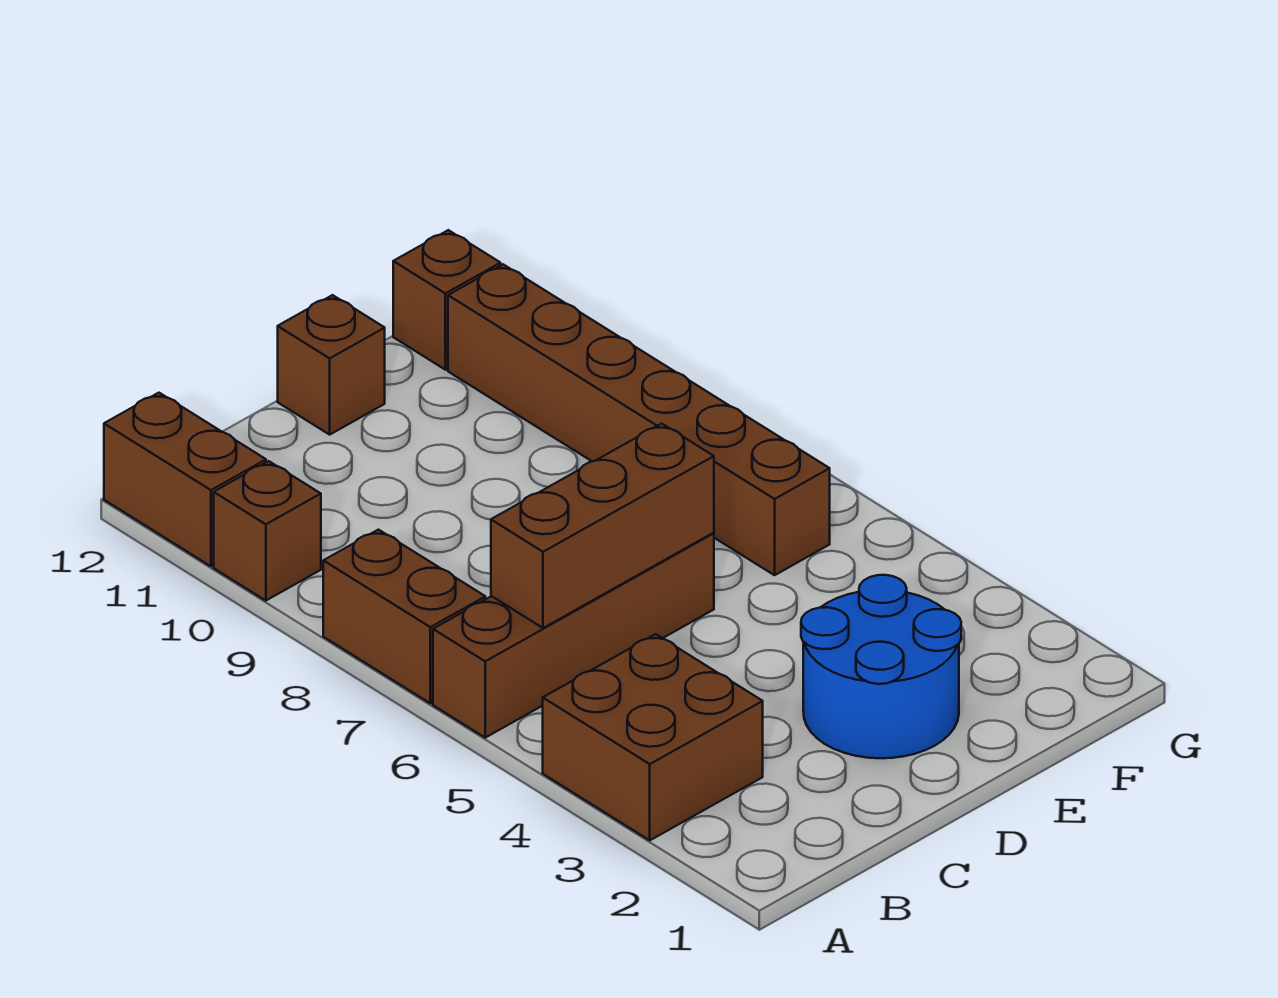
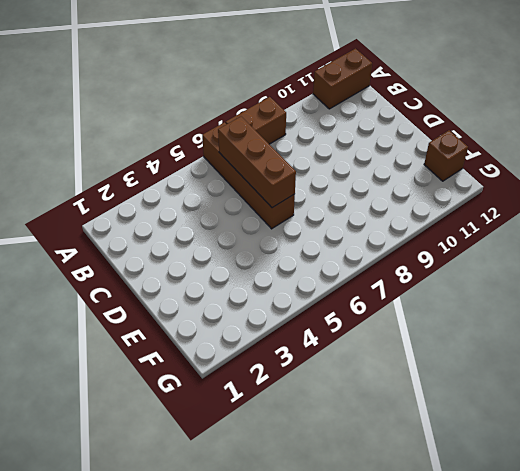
none -> brown 2x2 brick [543,634,763,840]
none -> brown 1x1 brick [214,461,321,601]

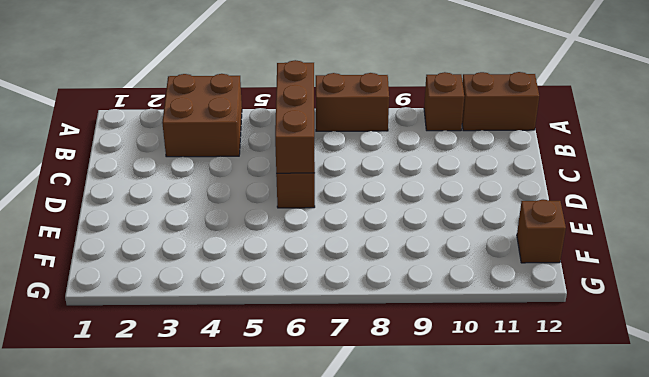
none -> blue 2x2 round brick [801,575,961,758]
none -> brown 1x1 brick [278,295,385,435]

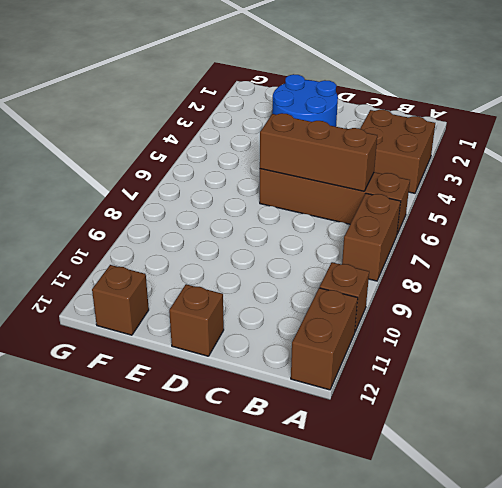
none -> brown 1x6 brick [448,264,830,575]

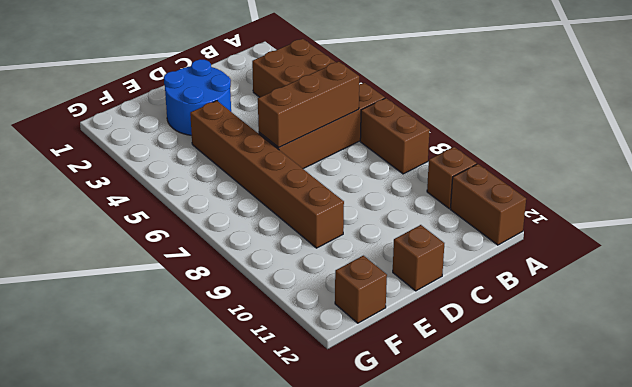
brown 1x6 brick [190,101,344,248] -> brown 1x6 brick moved to [448,264,830,575]

